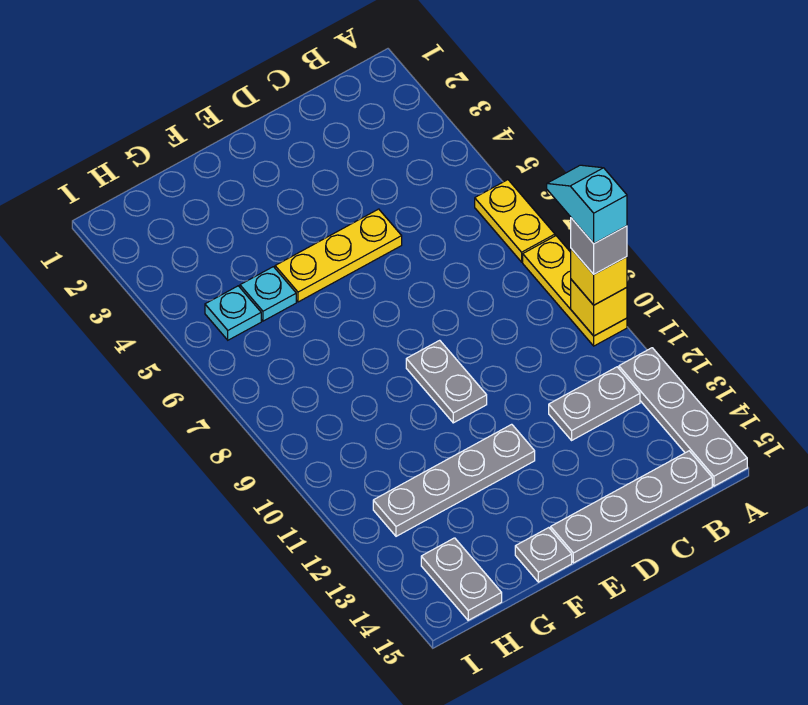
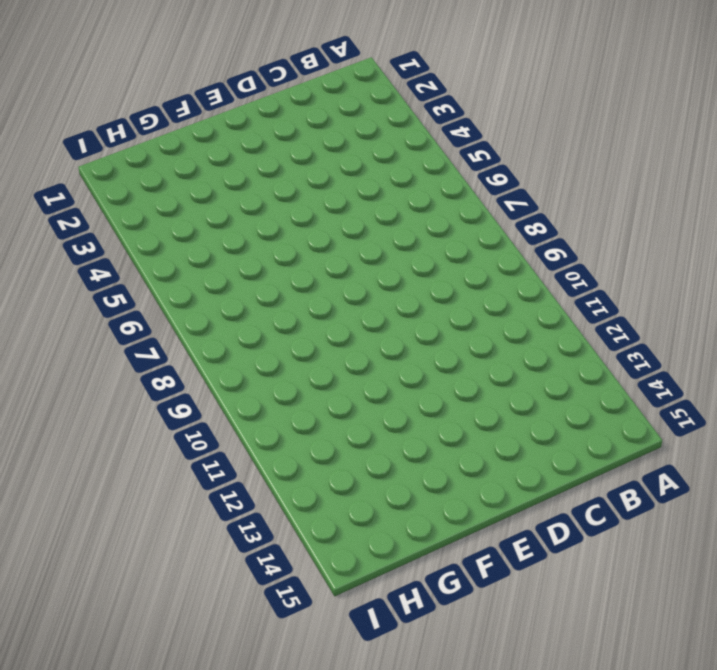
none -> yellow 1x2 plate [475,180,555,262]
none -> yellow 1x3 plate [523,236,627,346]
none -> grey 1x4 plate [619,348,747,486]

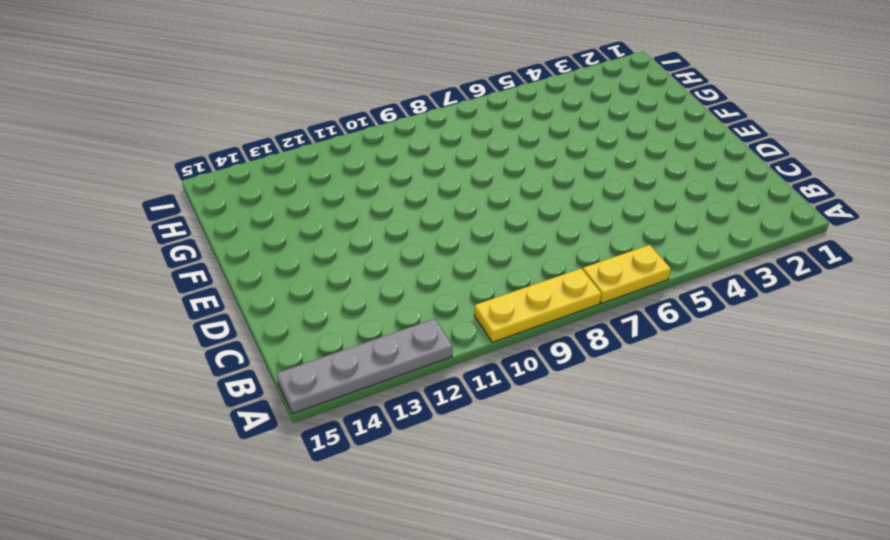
none -> grey 1x2 plate [549,367,640,440]
none -> grey 1x4 plate [551,451,712,563]
none -> yellow 1x3 plate [275,209,402,302]

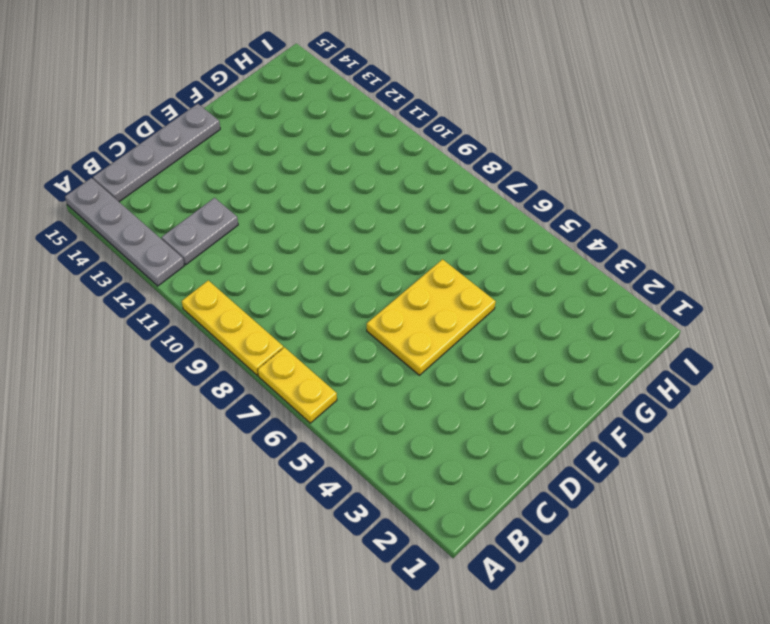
yellow 2x3 plate [367,259,496,375] -> yellow 1x3 plate [275,209,402,302]
none -> grey 1x2 plate [406,340,487,423]
none -> grey 1x4 plate [373,424,535,536]
none -> grey 1x1 plate [515,528,572,582]

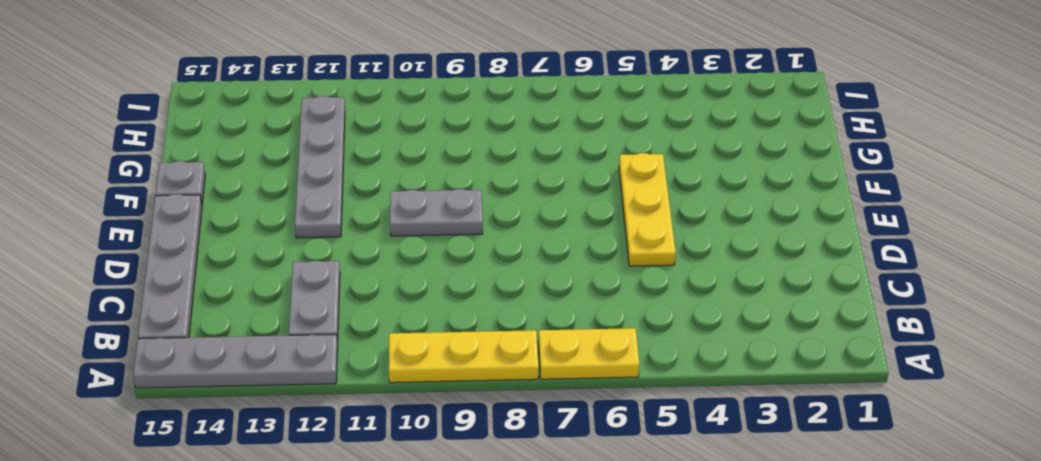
none -> cyan 1x1 plate [240,267,296,321]
none -> cyan 1x1 plate [205,286,261,340]
none -> grey 1x2 plate [421,538,502,620]

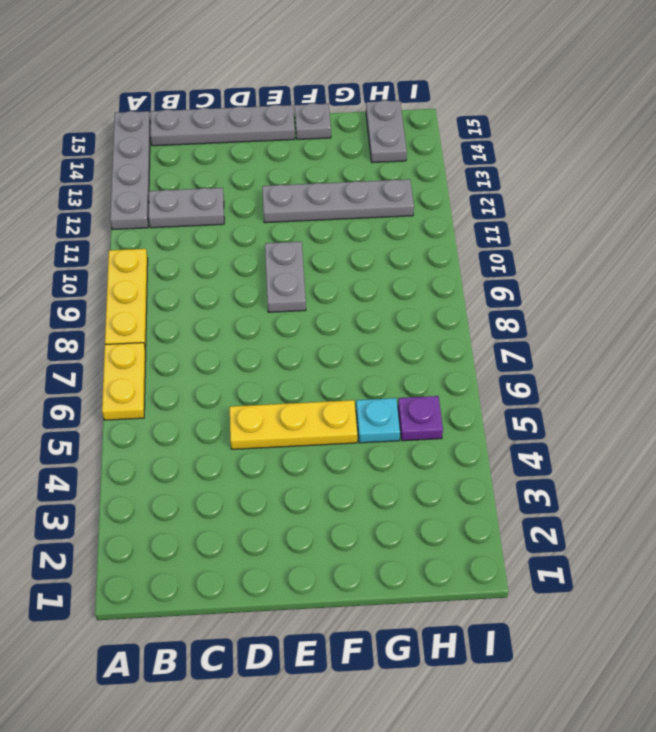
purple 1x1 plate [398,396,443,441] -> cyan 1x1 plate [205,286,261,340]
none -> yellow 1x1 brick [571,280,627,336]
none -> yellow 1x1 brick [571,249,627,305]
none -> grey 1x1 brick [571,218,627,274]

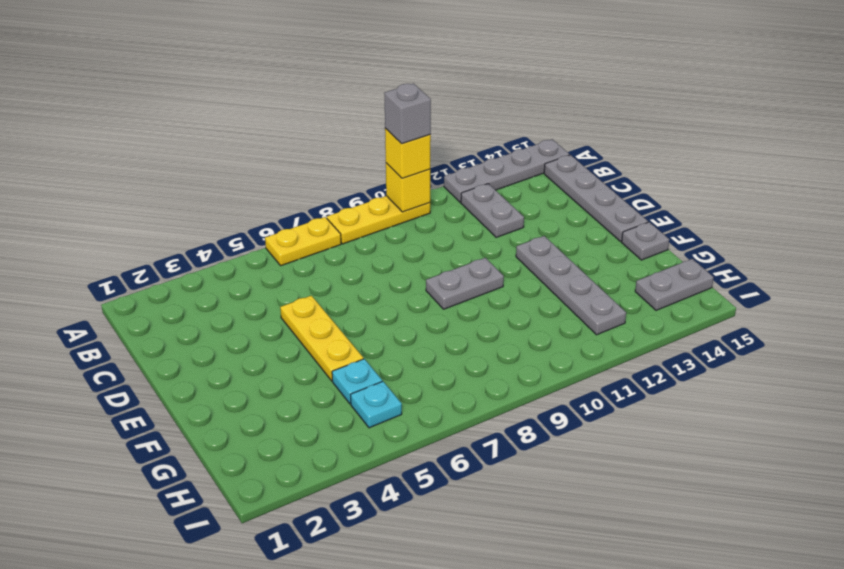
none -> cyan 1x2 slope [547,165,627,244]

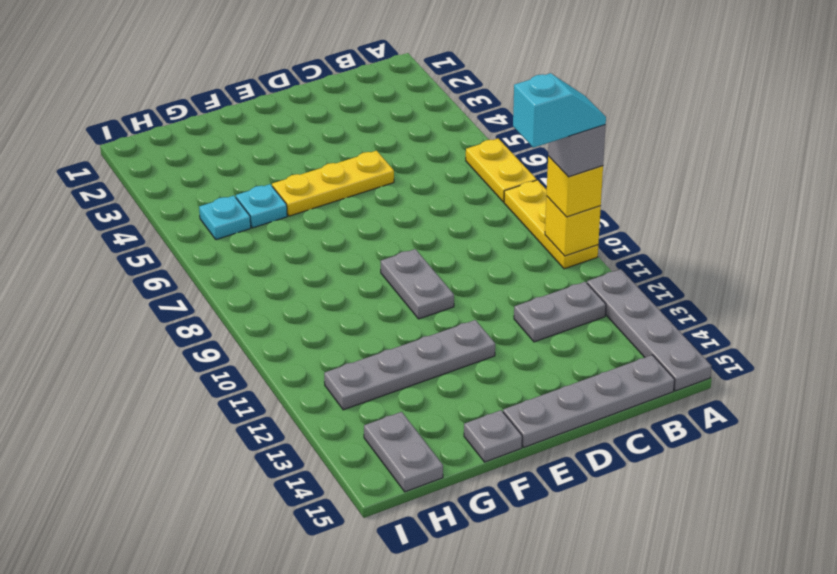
cyan 1x2 slope [513,73,606,148] -> cyan 1x2 slope turned to [547,165,627,244]

